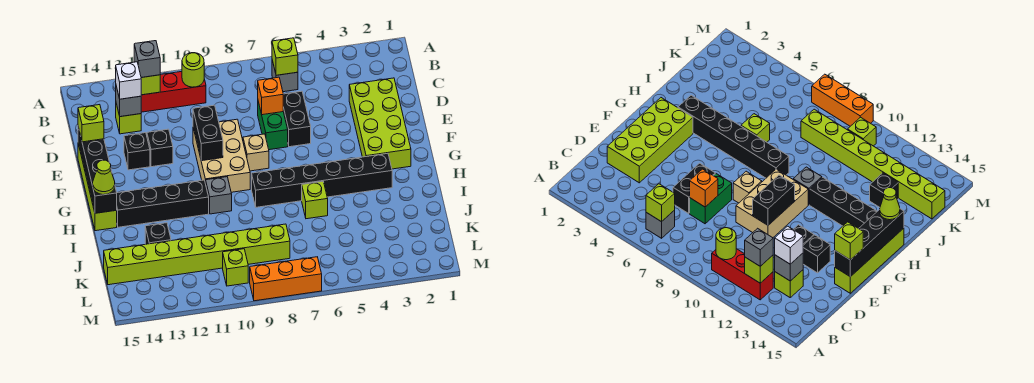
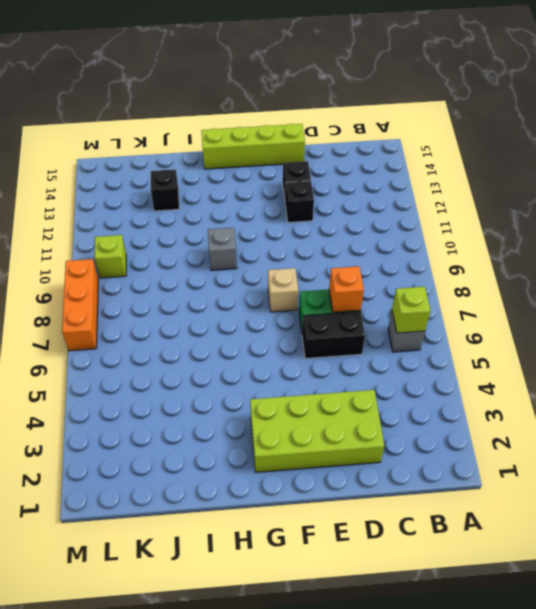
none -> red 1x3 brick [141,72,206,112]
none -> lime 1x1 brick [116,104,141,134]
none -> tan 2x3 brick [193,119,250,192]
none -> black 1x6 brick [252,153,392,207]

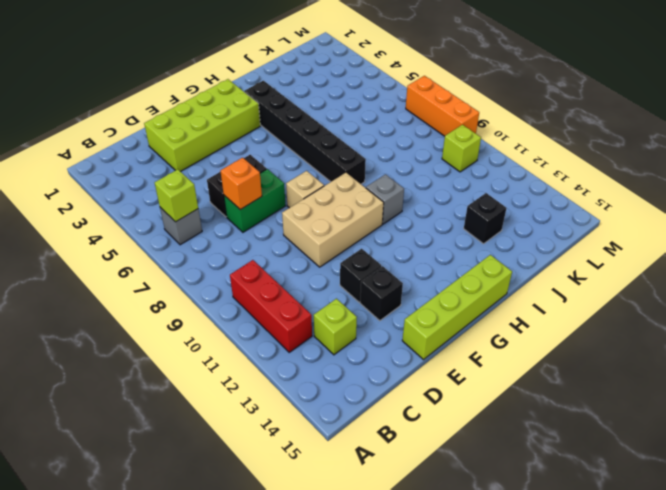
none -> black 1x4 brick [117,180,209,227]
none -> lime 1x1 brick [302,182,328,219]
none -> lime 1x8 brick [104,224,290,285]
none -> lime 1x1 round brick [182,53,204,87]

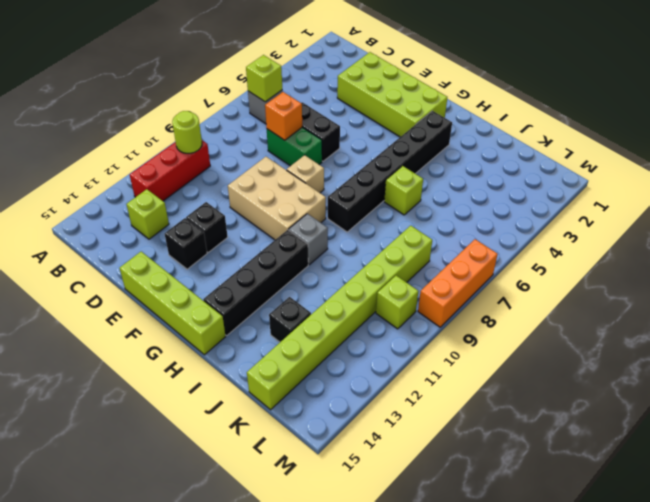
none -> lime 1x1 brick [141,75,160,95]
none -> grey 1x1 brick [116,86,141,117]
none -> black 1x2 brick [193,105,223,161]
none -> black 1x4 brick [78,127,117,213]

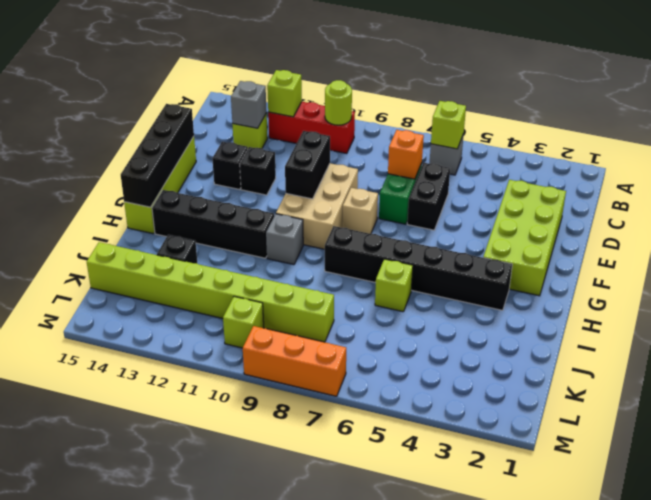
none -> grey 1x1 brick [134,41,160,78]
none -> white 1x1 brick [116,62,141,99]
none -> lime 1x1 brick [78,105,104,142]
none -> lime 1x1 cone [93,160,115,195]

